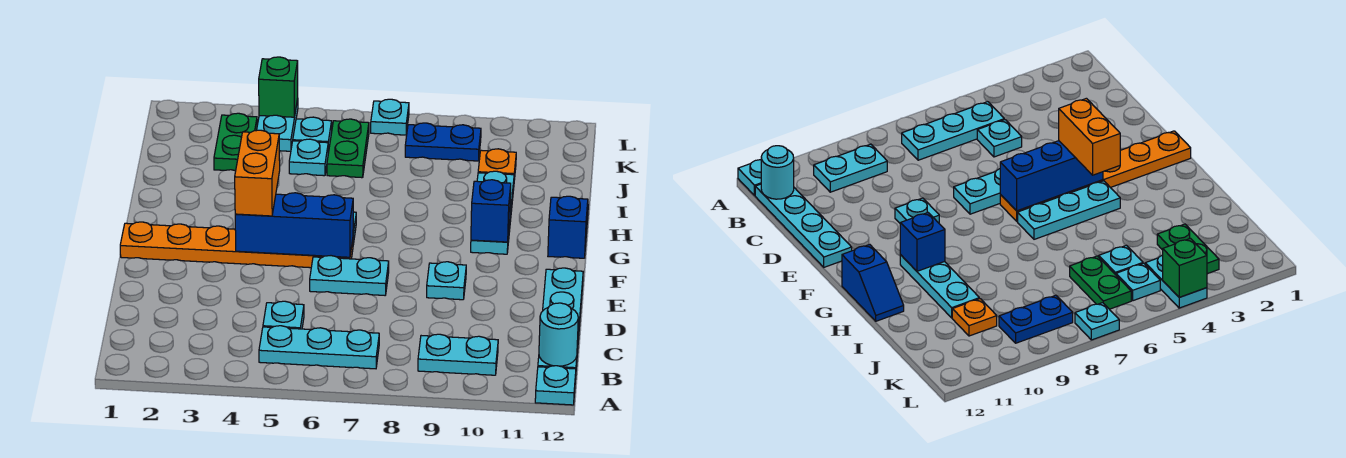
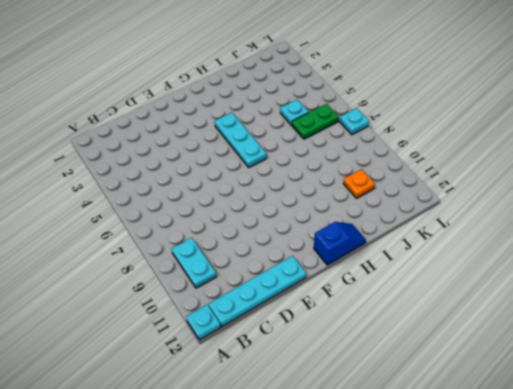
none -> cyan 1x3 plate [259,326,379,369]
none -> cyan 1x1 plate [263,301,304,329]
none -> cyan 1x2 plate [310,256,389,295]

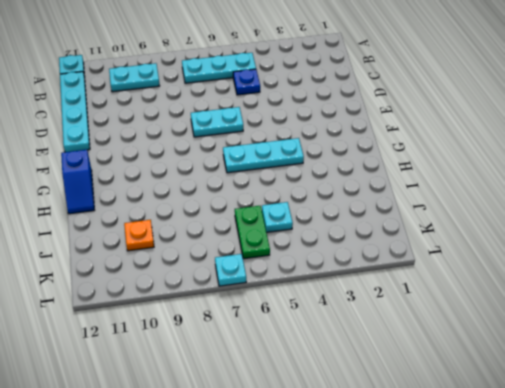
blue 1x1 plate [233,69,260,95] -> cyan 1x1 plate [263,301,304,329]
none -> cyan 1x1 plate [427,262,466,300]
none -> orange 1x6 plate [120,222,353,268]
none -> cyan 1x3 plate [471,171,514,254]

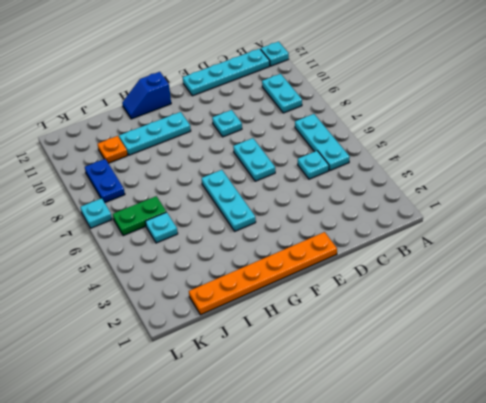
orange 1x6 plate [189,232,337,315] -> orange 1x6 plate turned to [120,222,353,268]
none -> green 1x2 plate [214,113,257,171]
none -> cyan 1x2 plate [257,99,298,151]
none -> cyan 1x1 plate [293,117,332,153]

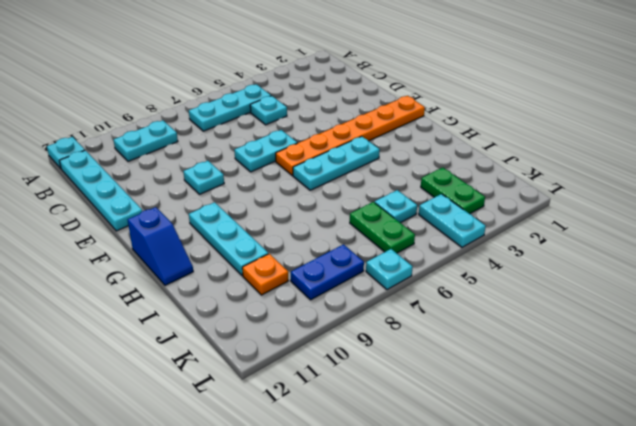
none -> cyan 1x1 plate [293,117,332,153]
none -> cyan 1x1 round brick [539,303,578,366]
none -> blue 1x3 brick [235,193,353,257]

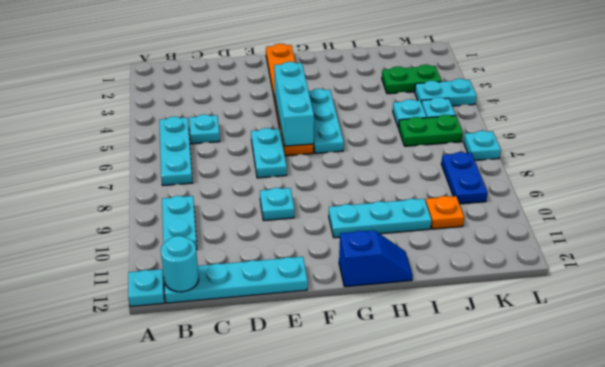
cyan 1x3 brick [274,62,314,146] -> blue 1x3 brick [235,193,353,257]
none -> blue 1x1 brick [471,180,511,242]
none -> green 1x1 brick [259,57,298,117]
none -> orange 1x2 brick [235,130,280,216]

